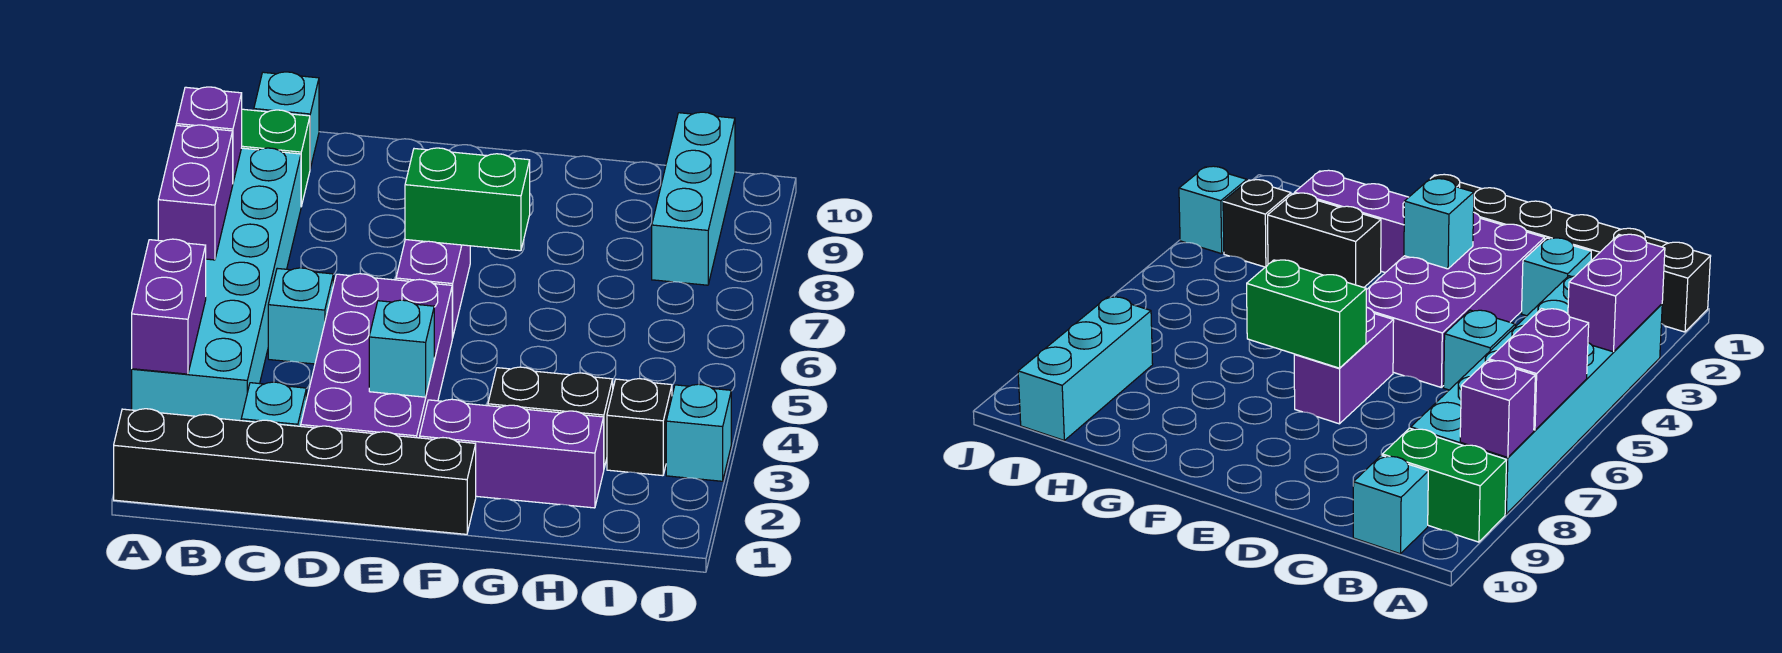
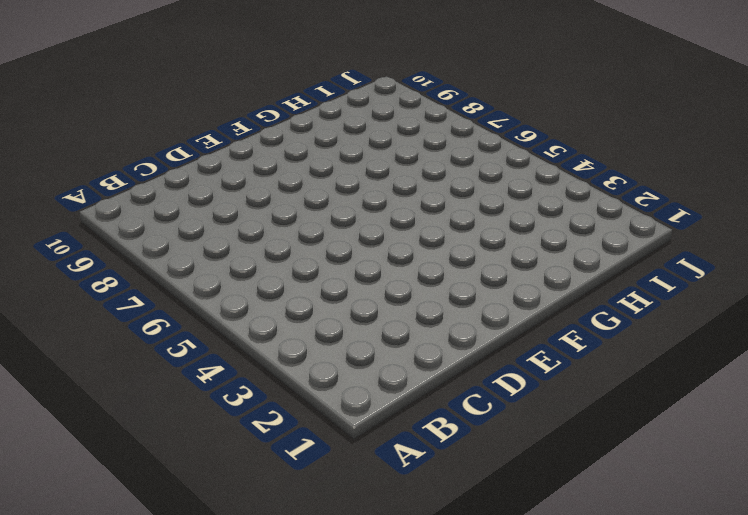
none -> black 1x6 brick [114,409,476,534]
none -> cyan 2x6 brick [132,148,301,421]
none -> green 1x2 brick [242,109,310,206]

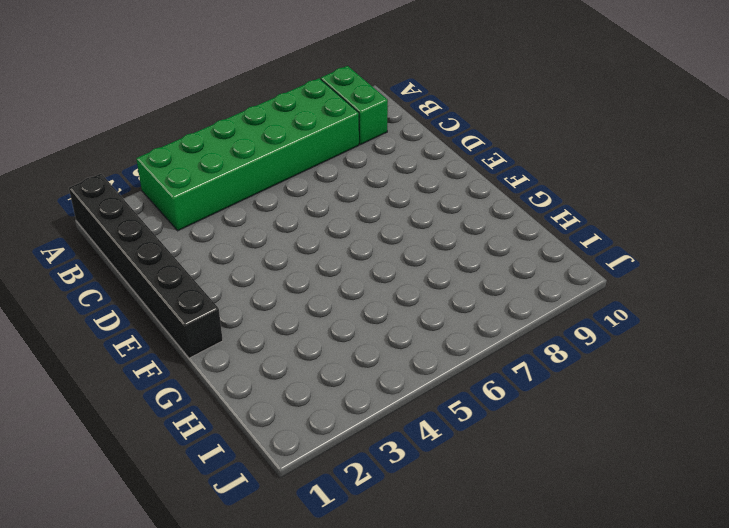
green 2x6 brick [136,78,359,231] -> cyan 2x6 brick [132,148,301,421]
none -> cyan 1x1 brick [254,72,319,168]
none -> cyan 1x1 brick [241,382,306,426]
none -> cyan 1x1 brick [268,268,333,364]

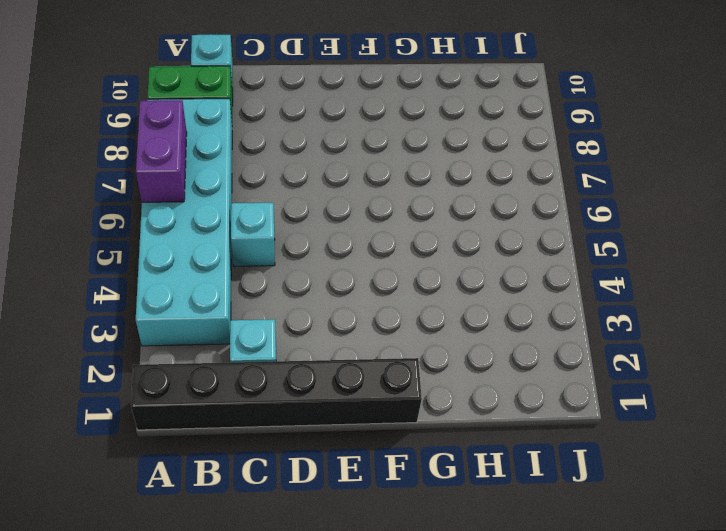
none -> purple 2x4 brick [301,274,452,438]
none -> purple 1x2 brick [396,240,470,338]
none -> purple 1x3 brick [420,399,604,508]

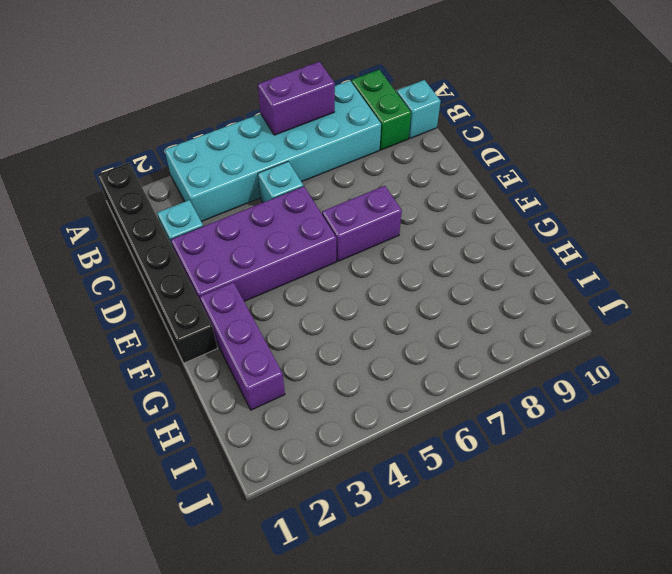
none -> black 1x2 brick [488,367,613,468]
none -> black 1x1 brick [607,379,672,476]
none -> cyan 1x3 brick [652,112,735,285]

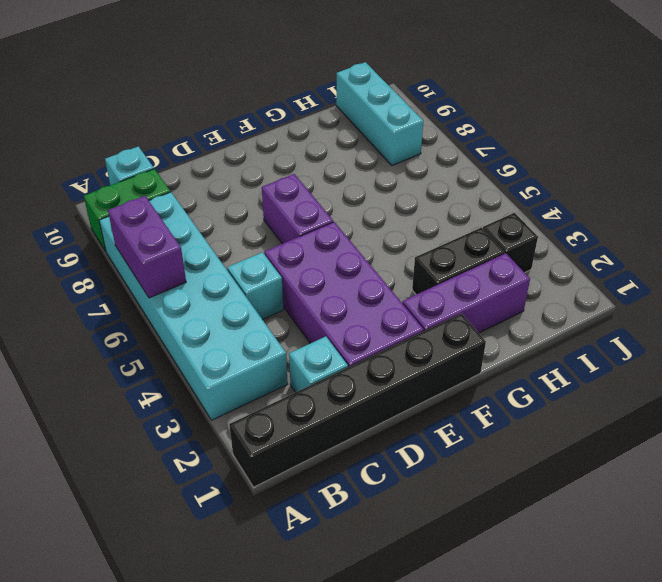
none -> cyan 1x1 brick [666,384,731,481]
none -> purple 1x2 brick [132,239,206,374]
none -> purple 1x1 brick [176,87,242,182]

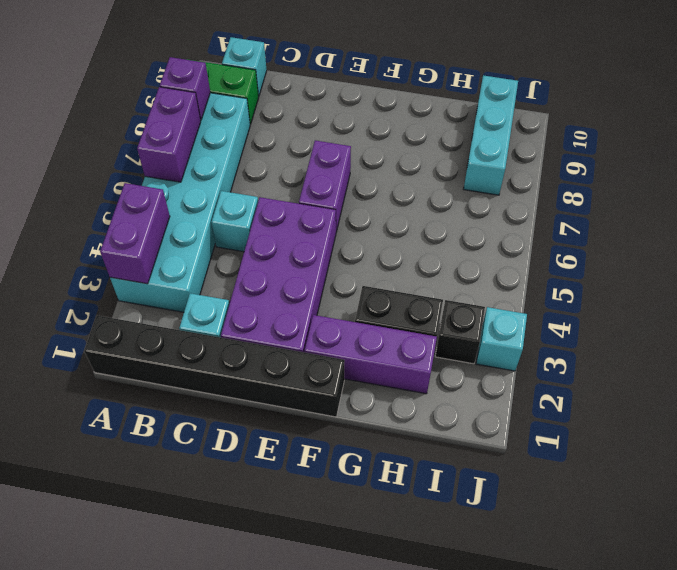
none -> cyan 1x1 brick [369,300,434,397]
none -> green 1x2 brick [405,148,530,251]

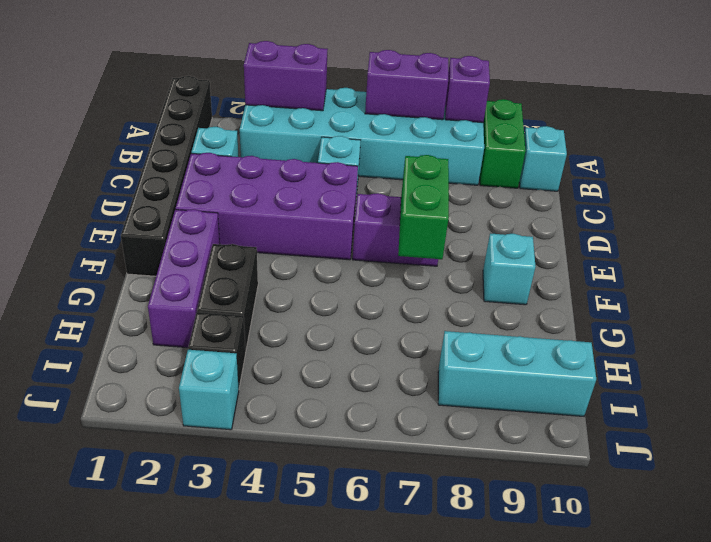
cyan 1x1 brick [483,233,536,305] -> cyan 1x1 brick moved to [369,300,434,397]

